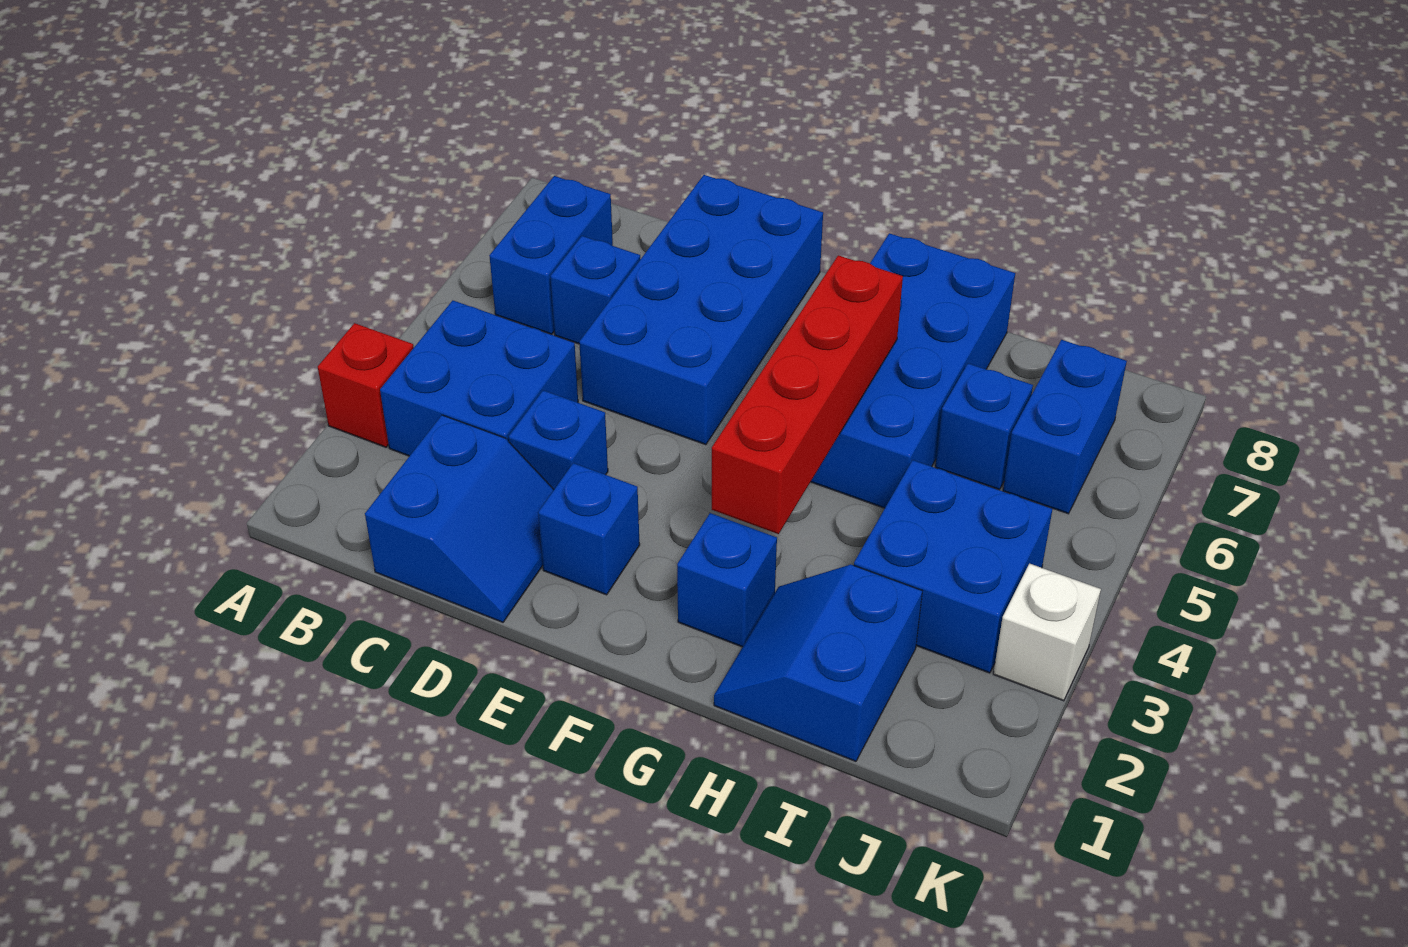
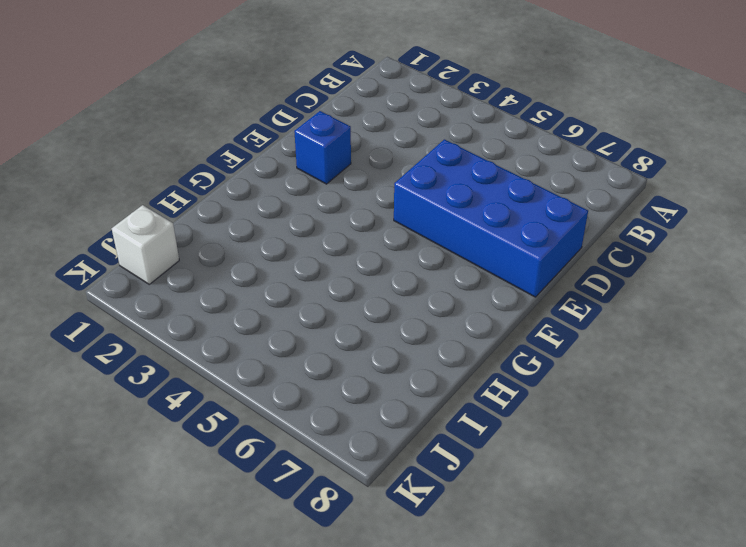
white 1x1 brick [112,205,179,284] -> white 1x1 brick moved to [993,564,1101,701]
none -> red 1x1 brick [318,323,414,447]
none -> blue 2x2 brick [380,300,578,456]
none -> blue 1x2 brick [489,176,613,334]

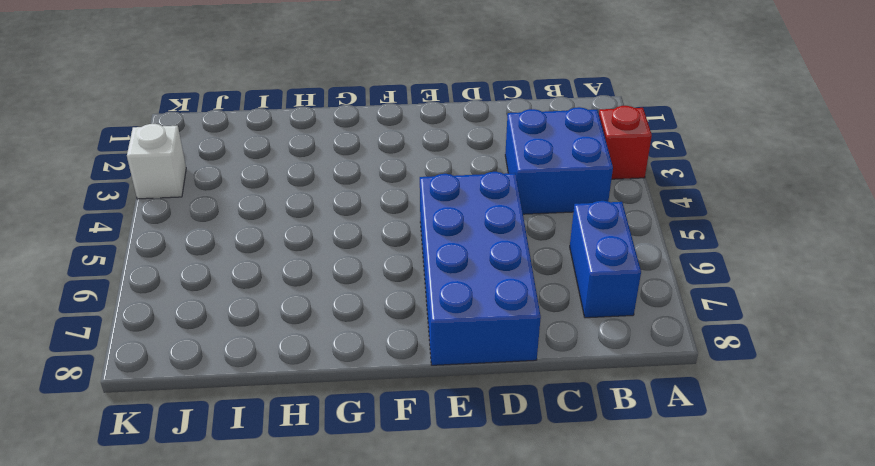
none -> blue 2x2 slope [365,415,554,622]
none -> blue 1x1 brick [550,236,640,344]
none -> blue 1x1 brick [509,390,608,489]

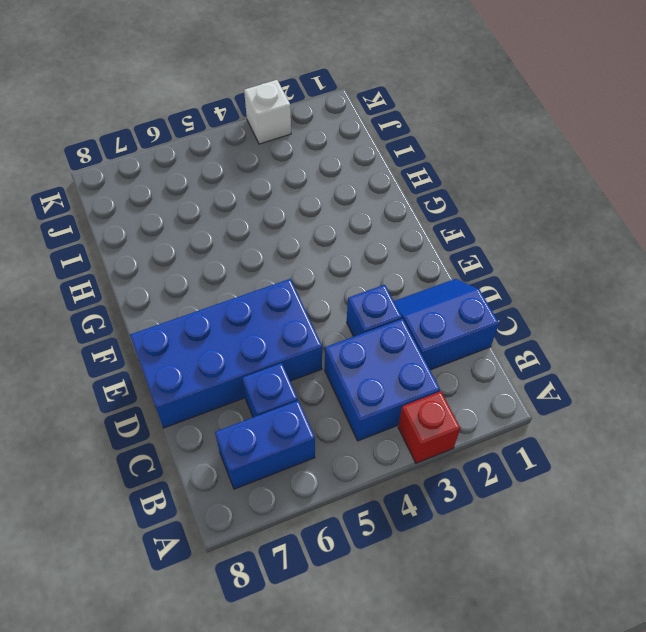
none -> blue 1x1 brick [538,463,640,595]
none -> blue 1x1 brick [677,513,777,647]
none -> blue 2x4 brick [811,233,1015,508]

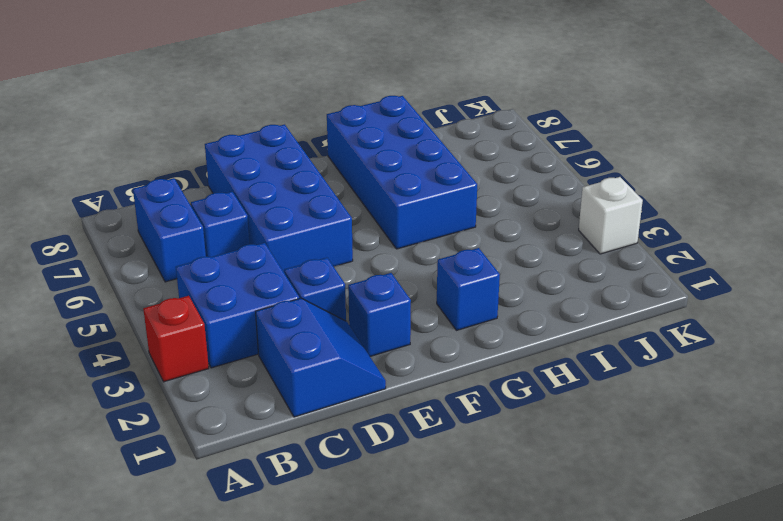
none -> blue 2x2 slope [714,565,922,761]
none -> blue 2x2 brick [854,460,1053,673]
none -> blue 1x1 brick [935,363,1033,490]

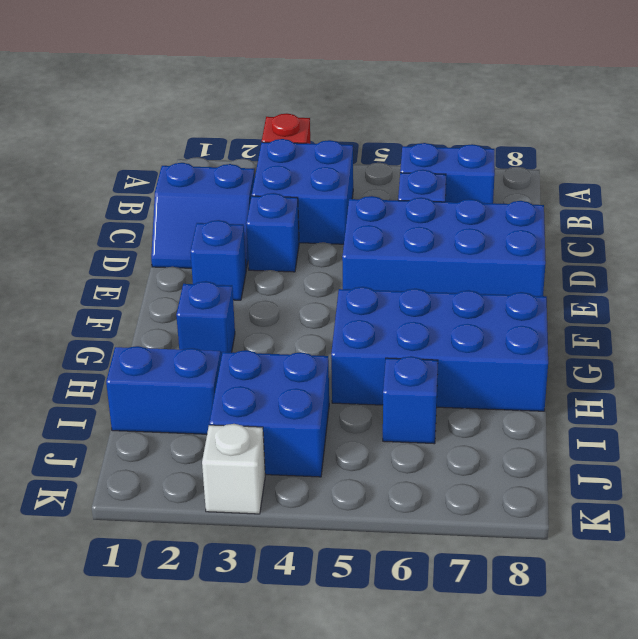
none -> blue 1x2 brick [1003,340,1127,514]
none -> red 1x4 brick [712,255,903,534]

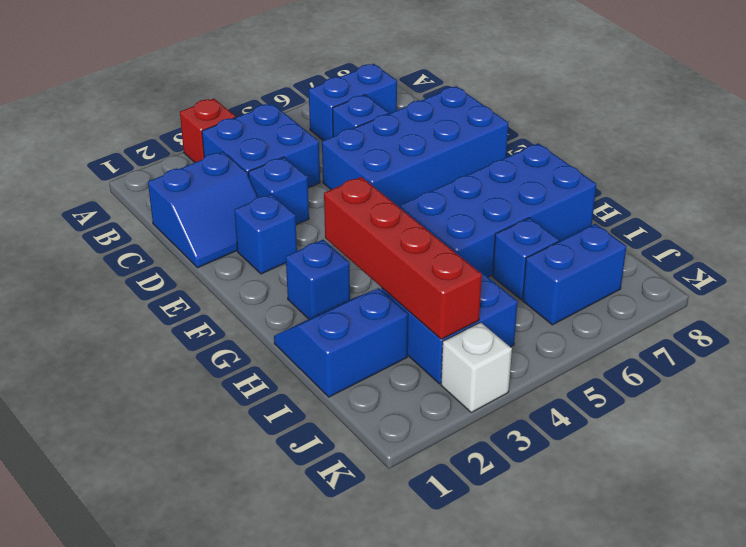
red 1x4 brick [324,177,482,339] -> red 1x4 brick turned to [712,255,903,534]

